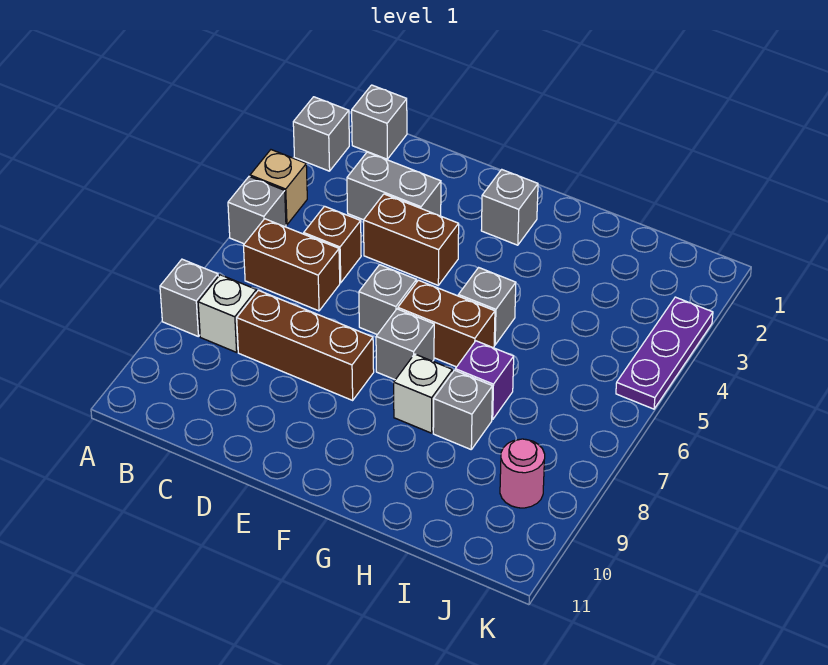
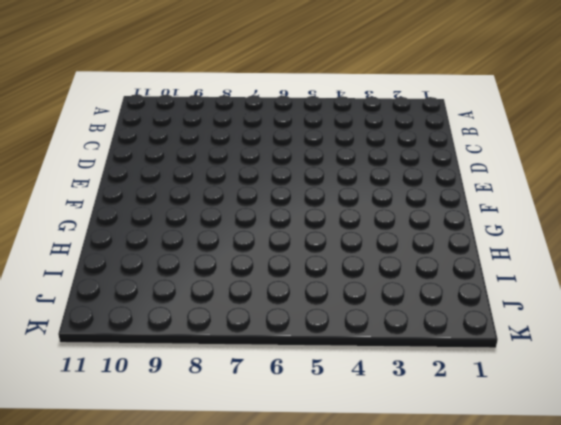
none -> grey 1x1 brick [293,97,349,171]
none -> tan 1x1 brick [250,150,307,225]
none -> grey 1x1 brick [228,176,286,244]

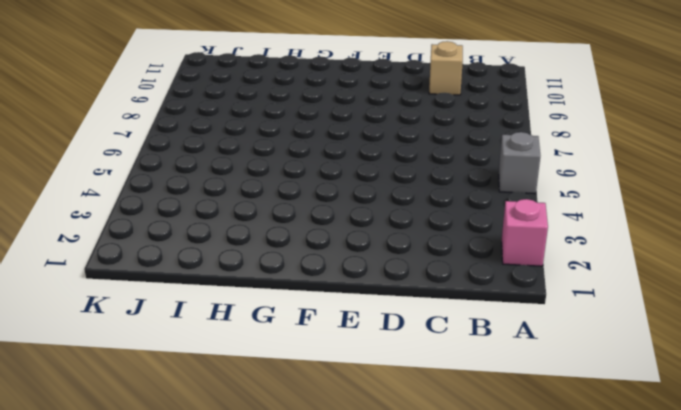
pink 1x1 brick [502,199,548,266] -> grey 1x1 brick [293,97,349,171]
tan 1x1 brick [429,41,463,95] -> tan 1x1 brick moved to [250,150,307,225]
none -> grey 1x1 brick [160,259,218,336]
none -> grey 1x1 brick [352,85,407,159]
none -> brown 1x2 brick [243,219,340,311]

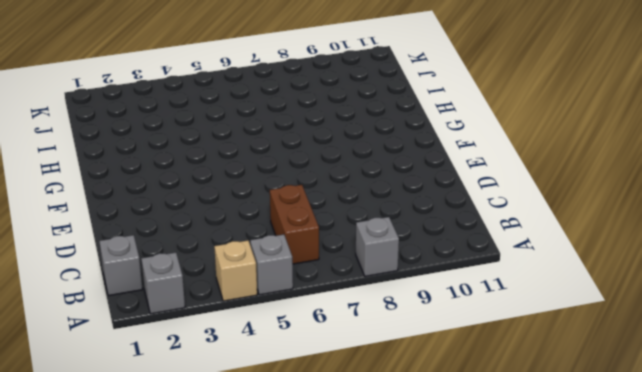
none -> white 1x1 brick [198,275,256,352]
none -> grey 1x2 brick [347,152,441,220]
none -> brown 1x1 brick [304,206,361,283]

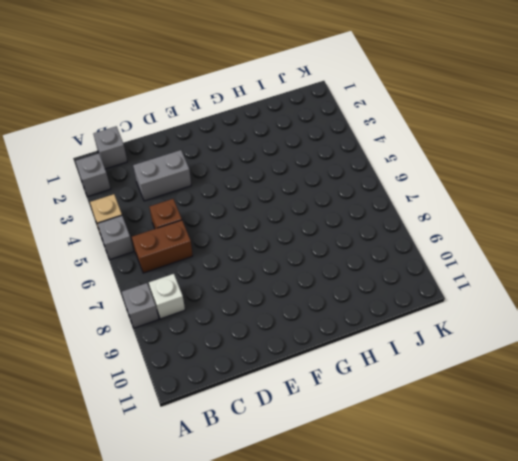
none -> brown 1x3 brick [237,290,374,400]
none -> brown 1x2 brick [364,194,459,285]
none -> grey 1x1 brick [359,265,416,335]

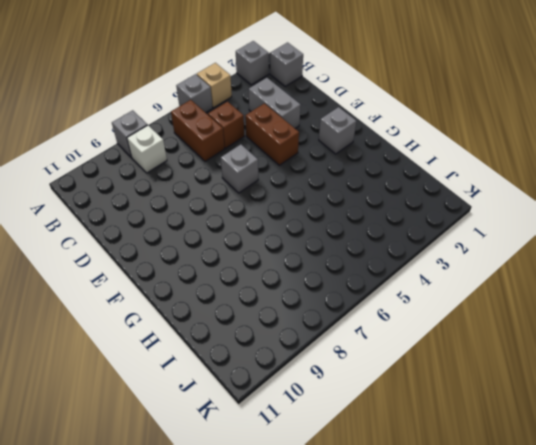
none -> brown 1x3 brick [237,290,374,400]
none -> brown 1x2 brick [398,280,495,367]
none -> grey 1x1 brick [376,309,434,380]

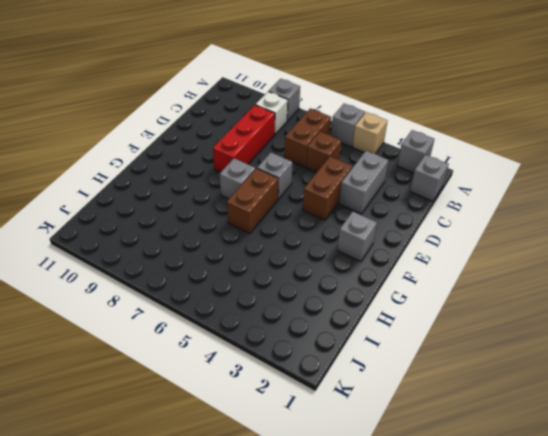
red 1x3 brick [213,105,275,172] -> brown 1x3 brick [237,290,374,400]
none -> grey 1x1 brick [458,268,516,345]
none -> white 1x1 brick [394,354,452,433]
none -> purple 1x1 brick [455,341,514,420]

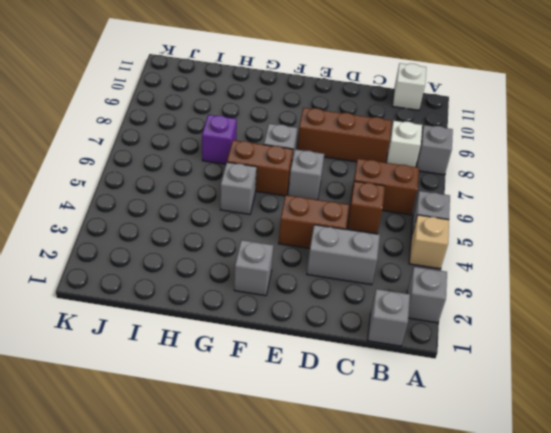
white 1x1 brick [393,63,426,110] -> white 1x1 brick moved to [394,354,452,433]
none -> grey 1x1 brick [433,370,492,449]
none -> pink 1x1 round brick [500,439,545,508]
none -> purple 1x3 plate [616,297,713,409]

